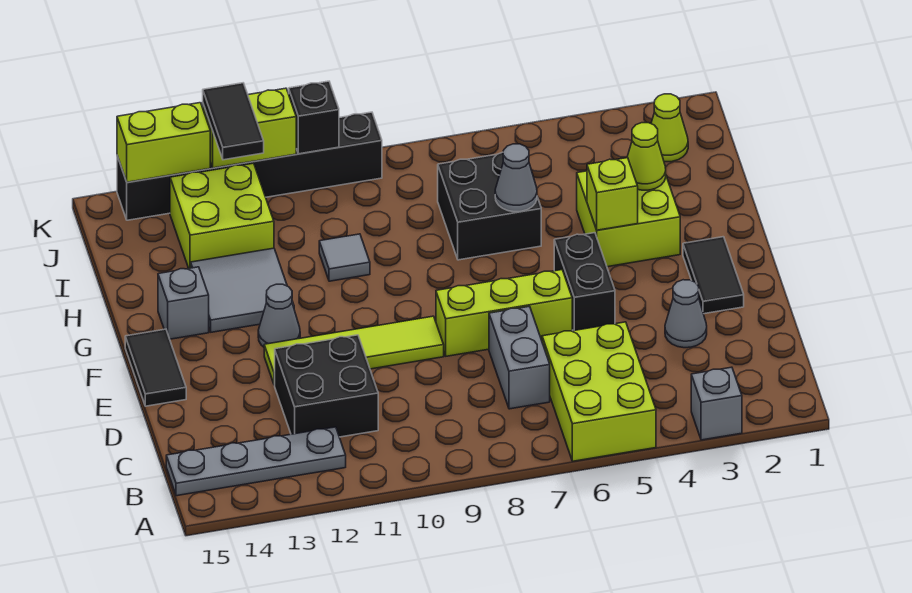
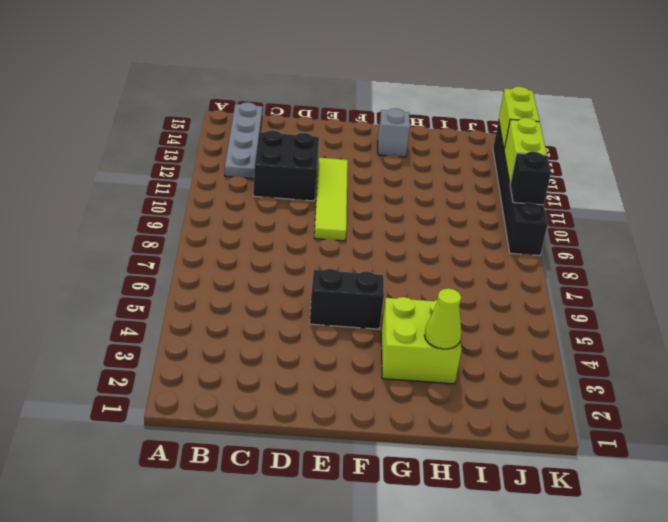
none -> grey 1x1 brick [691,367,742,440]
none -> lime 2x3 brick [542,322,656,461]
none -> grey 1x2 brick [489,306,550,409]

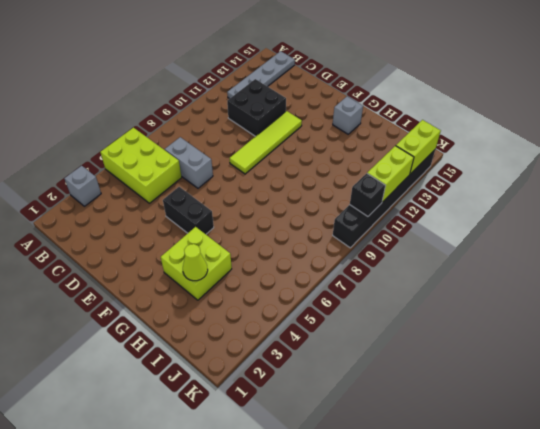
none -> grey 1x1 cone [665,280,707,348]
none -> black 1x2 tile [683,237,744,314]
none -> lime 1x3 brick [436,270,573,356]

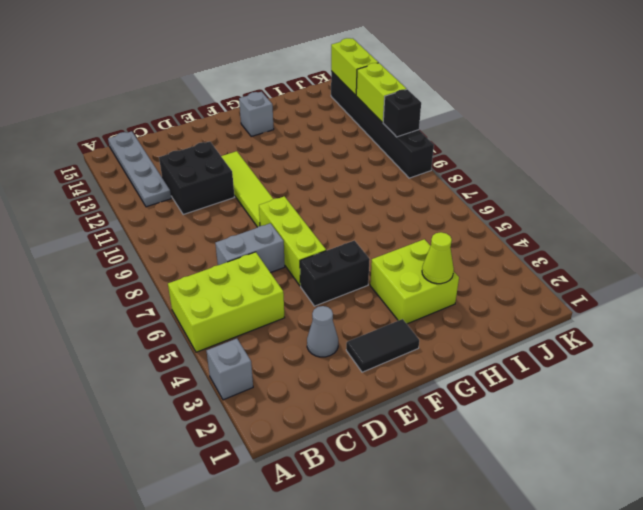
none -> black 1x2 tile [125,329,186,406]
none -> grey 1x1 cone [258,284,300,347]
none -> grey 2x2 tile [191,248,294,332]

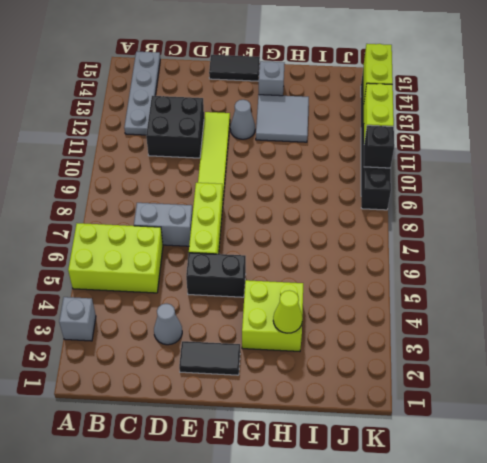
none -> black 2x2 brick [438,152,541,260]
none -> grey 1x1 tile [319,234,370,281]
none -> lime 2x2 brick [170,163,274,268]

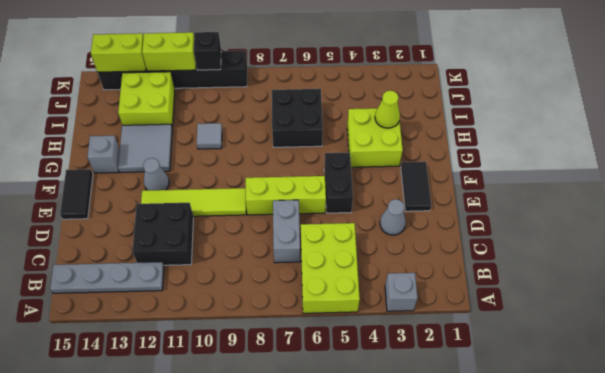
none -> lime 1x1 cone [651,94,688,162]
none -> lime 1x1 brick [587,158,638,230]
none -> grey 1x1 cone [495,144,537,212]

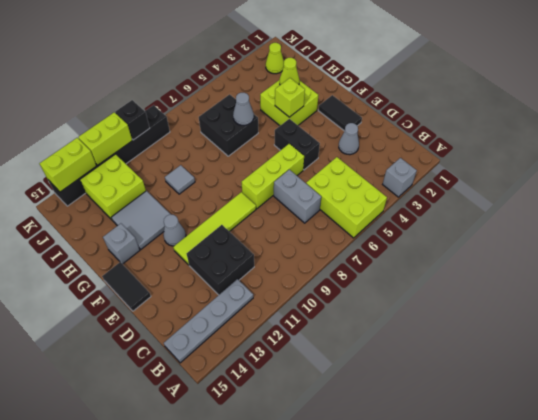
none -> black 1x2 tile [203,83,264,160]

